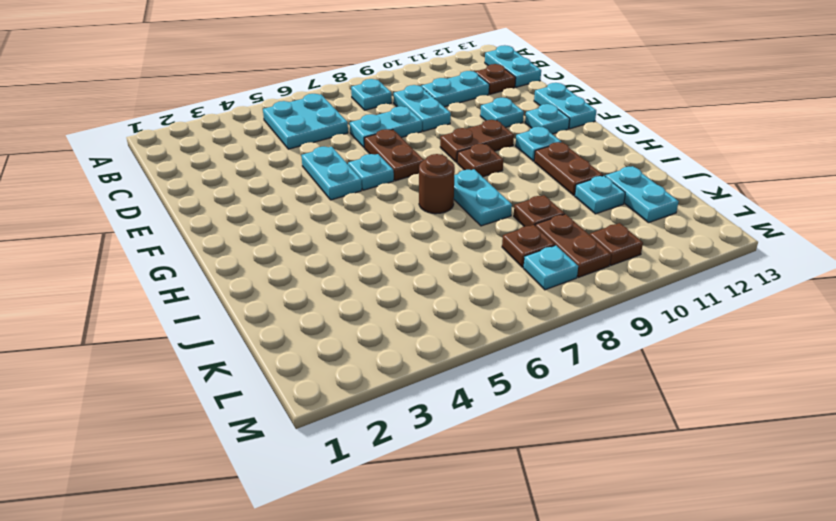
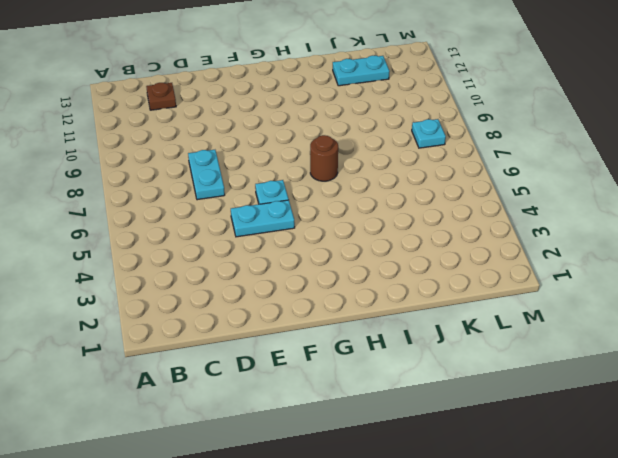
none -> cyan 2x2 plate [263,94,348,149]
none -> cyan 1x1 plate [351,79,392,110]
none -> cyan 1x2 plate [485,45,541,87]

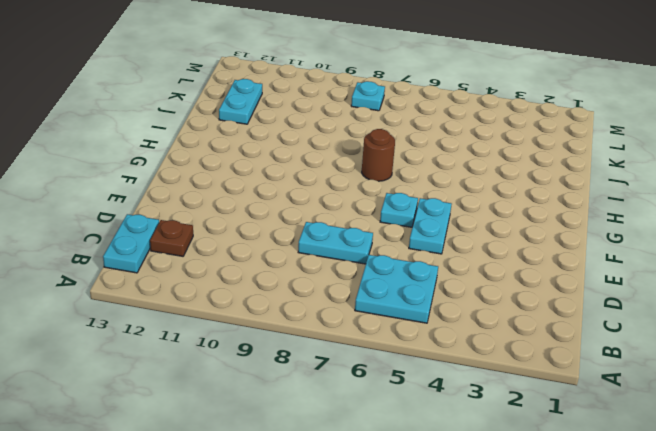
none -> cyan 1x1 plate [351,79,392,110]
none -> cyan 1x2 plate [394,85,451,131]
none -> cyan 1x2 plate [421,71,489,107]

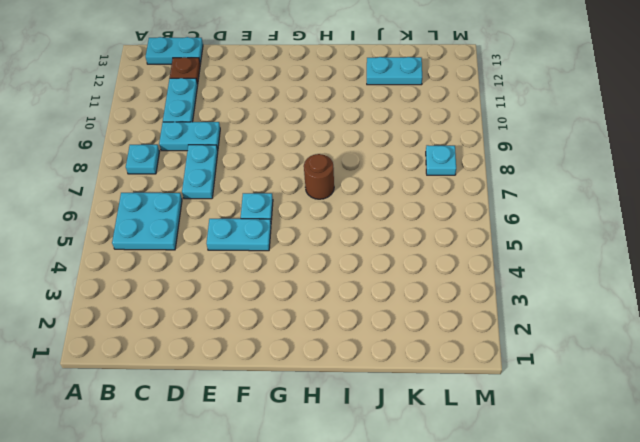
none -> brown 1x2 plate [364,129,424,181]
none -> cyan 1x1 plate [480,98,524,127]
none -> cyan 1x2 plate [534,83,596,129]

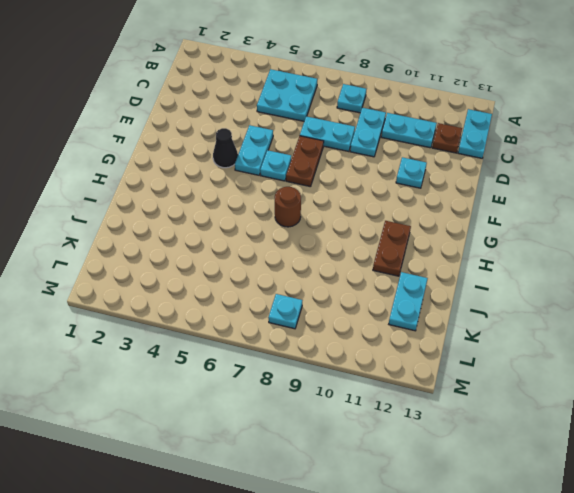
black 1x1 cone [213,128,238,168] -> none
none -> cyan 1x2 plate [534,83,596,129]
none -> brown 1x2 plate [440,120,514,163]
none -> cyan 1x1 plate [525,104,570,134]

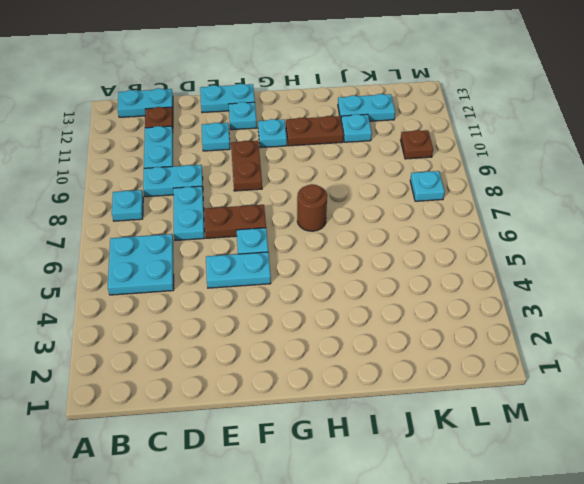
none -> brown 1x1 plate [457,144,503,177]
none -> cyan 1x2 plate [454,169,512,226]
none -> brown 1x1 plate [514,195,565,227]

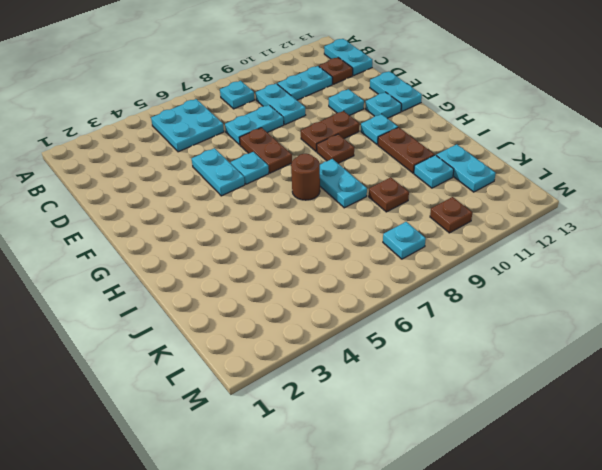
none -> brown 1x1 plate [502,225,555,267]
none -> brown 1x2 plate [535,214,611,277]

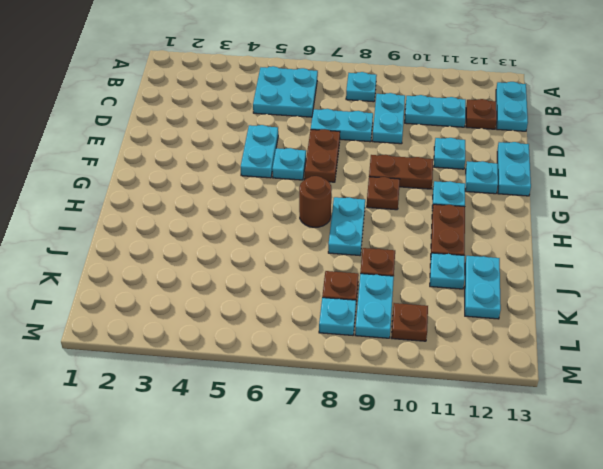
cyan 1x2 plate [355,274,394,338] -> brown 1x2 plate [535,214,611,277]

